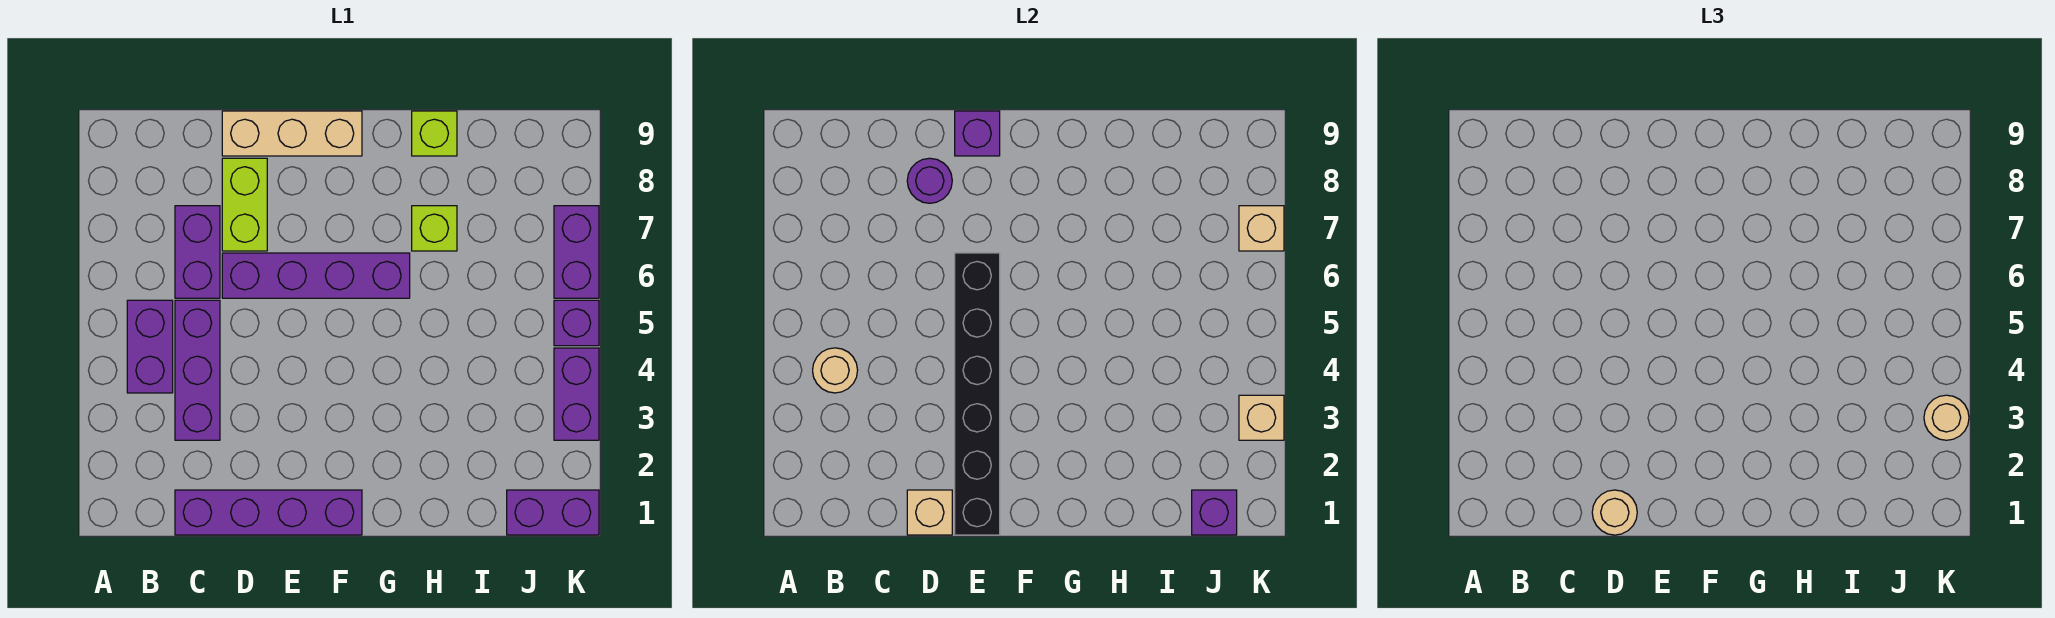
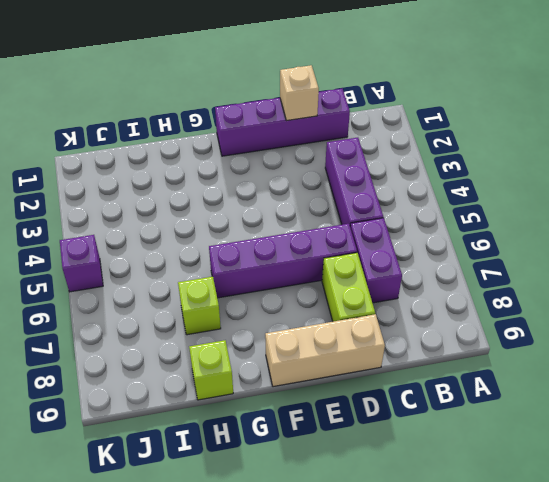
none -> purple 1x2 brick [127,300,173,393]
none -> purple 1x2 brick [507,490,599,535]
none -> purple 1x2 brick [554,348,599,440]

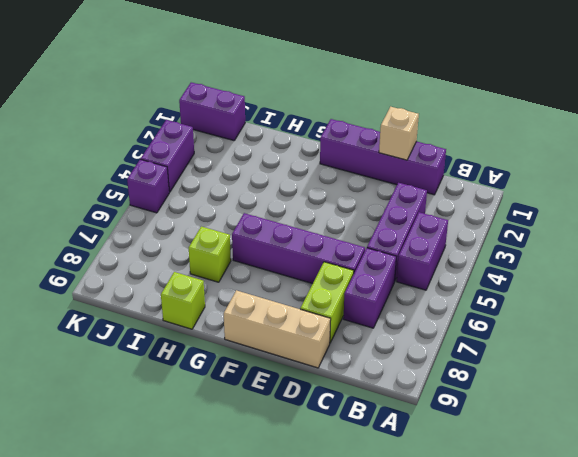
none -> purple 1x2 brick [554,206,599,298]
none -> tan 1x1 round brick [813,348,858,393]
none -> purple 1x1 round brick [907,158,952,203]

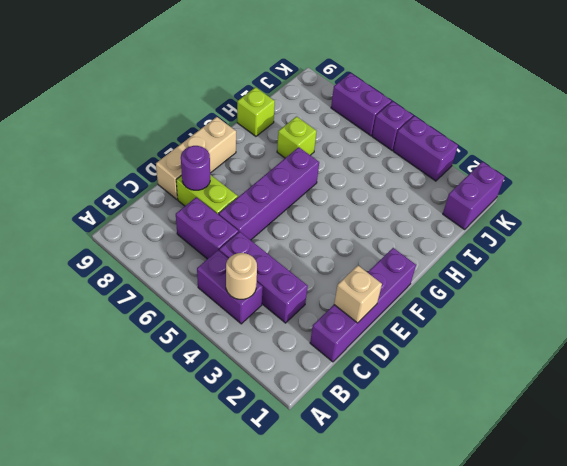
none -> black 1x6 brick [955,253,1000,535]
none -> purple 1x1 brick [955,111,1000,156]
none -> purple 1x1 brick [1192,490,1237,535]

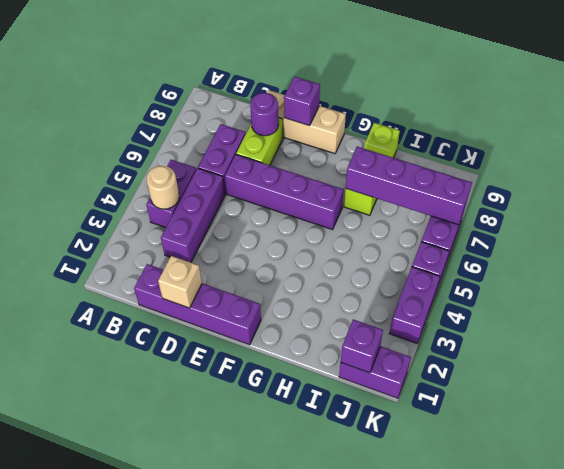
purple 1x4 brick [346,146,472,225] -> tan 1x1 brick [1239,206,1284,251]
none -> black 1x6 brick [955,253,1000,535]
none -> tan 1x1 brick [1239,395,1284,440]
none -> tan 1x1 round brick [1592,490,1637,535]

